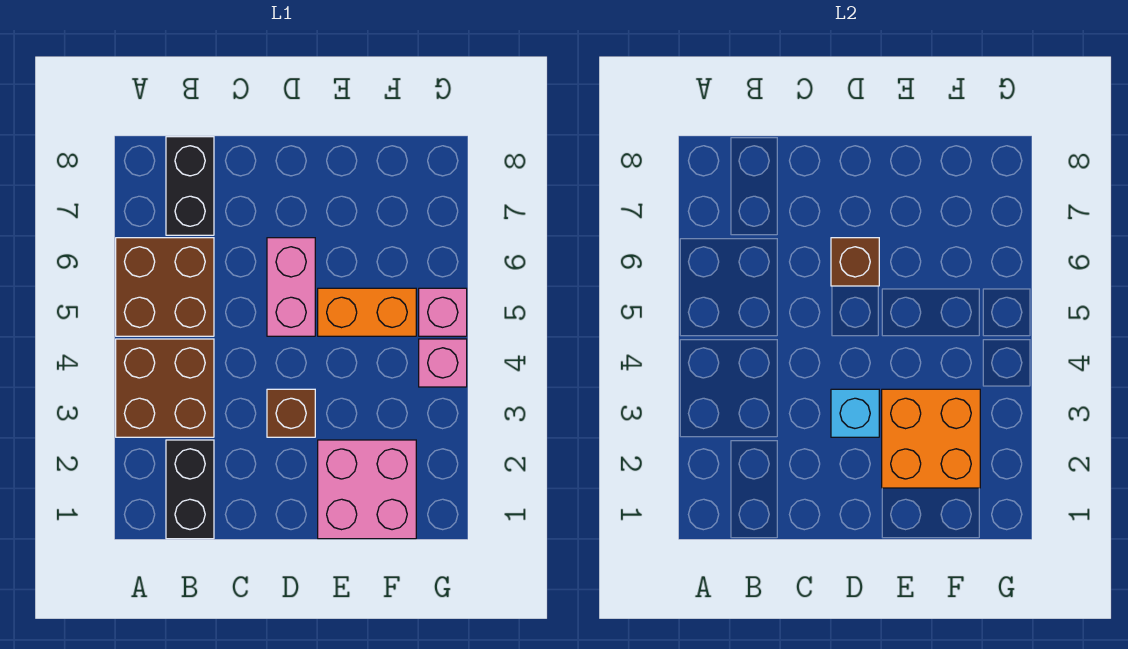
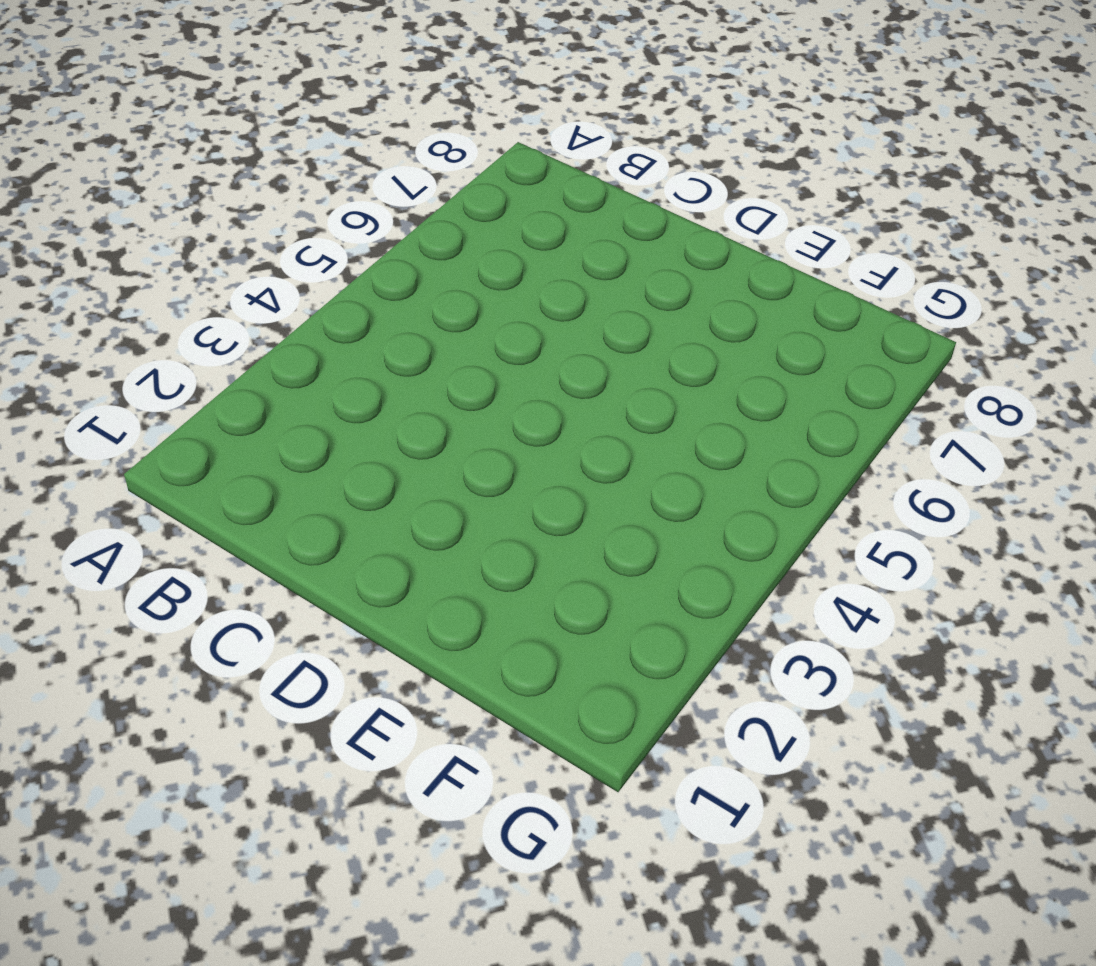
none -> brown 2x2 brick [116,339,214,437]
none -> brown 2x2 brick [116,238,214,336]
none -> black 1x2 brick [166,440,214,539]

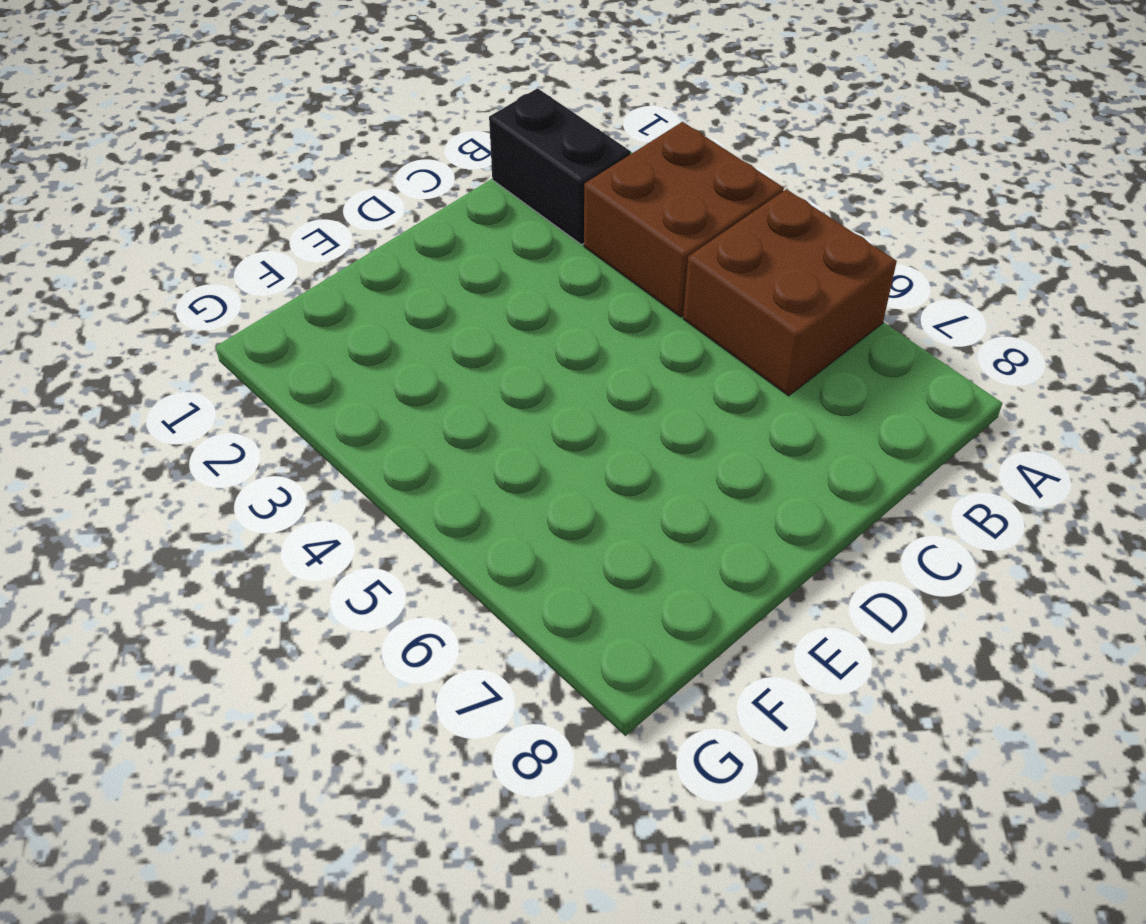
none -> black 1x2 brick [166,137,214,235]
none -> brown 1x1 brick [267,389,315,437]
none -> pink 1x2 brick [267,238,315,336]

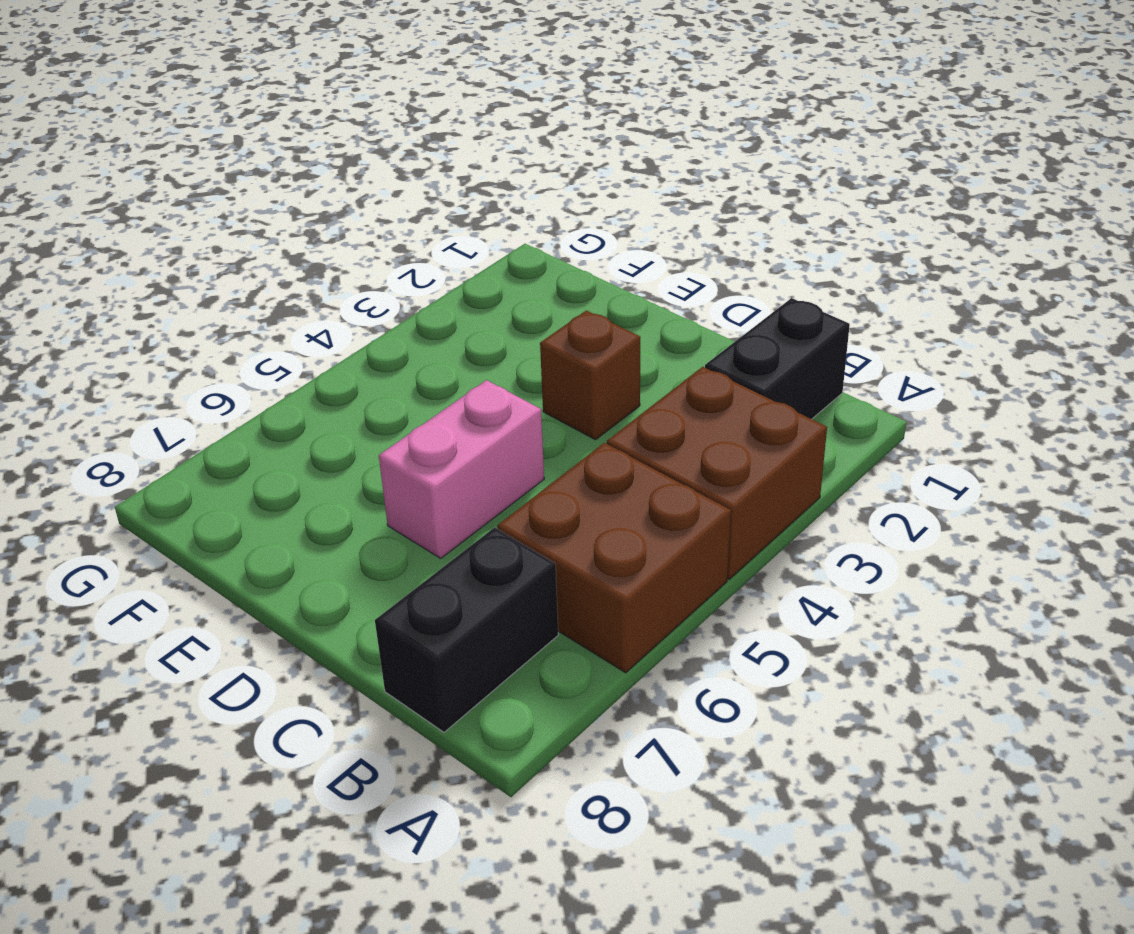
none -> pink 2x2 brick [318,440,416,539]
none -> orange 1x2 brick [318,288,416,336]
none -> pink 1x1 brick [419,339,467,387]

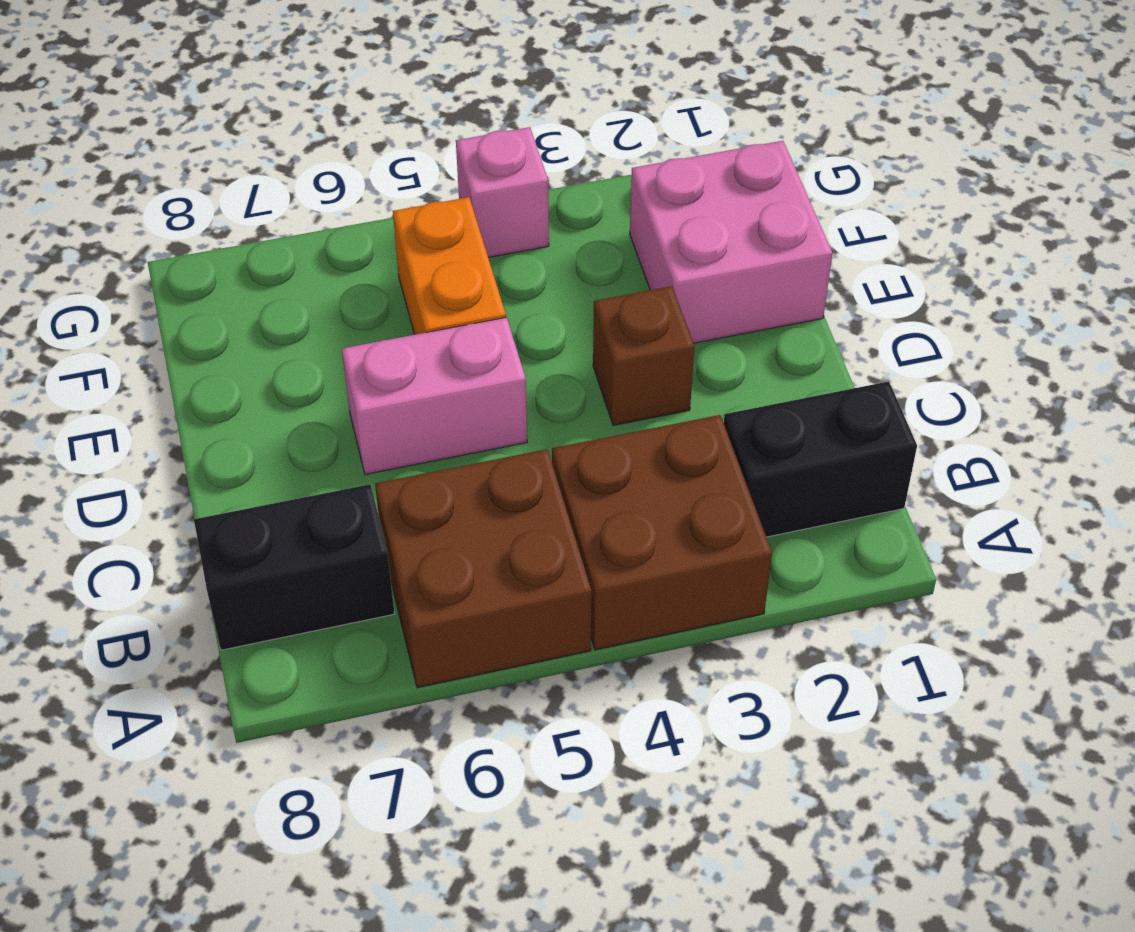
none -> pink 1x1 brick [419,288,467,336]
none -> cyan 1x1 brick [831,389,879,437]
none -> brown 1x1 brick [831,238,879,286]

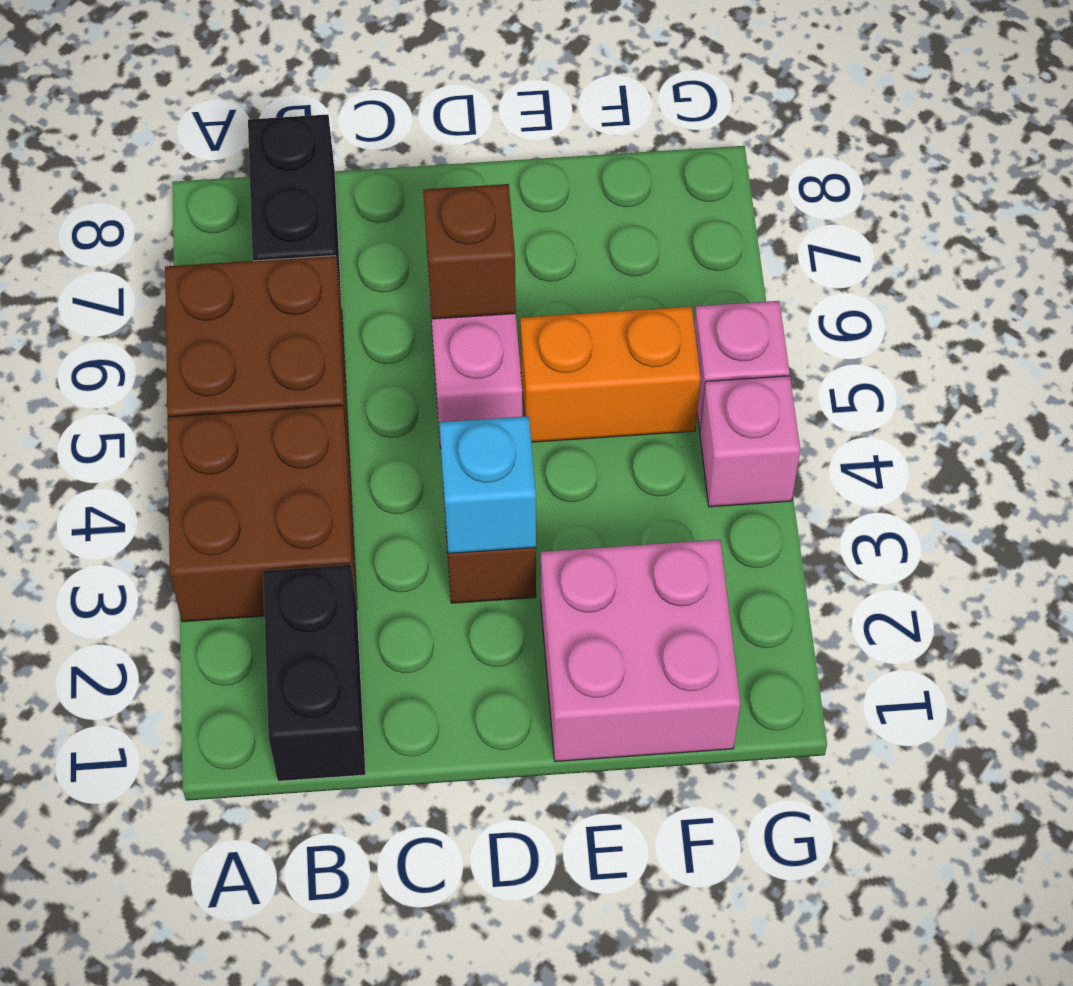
none -> orange 2x2 brick [882,389,980,488]

